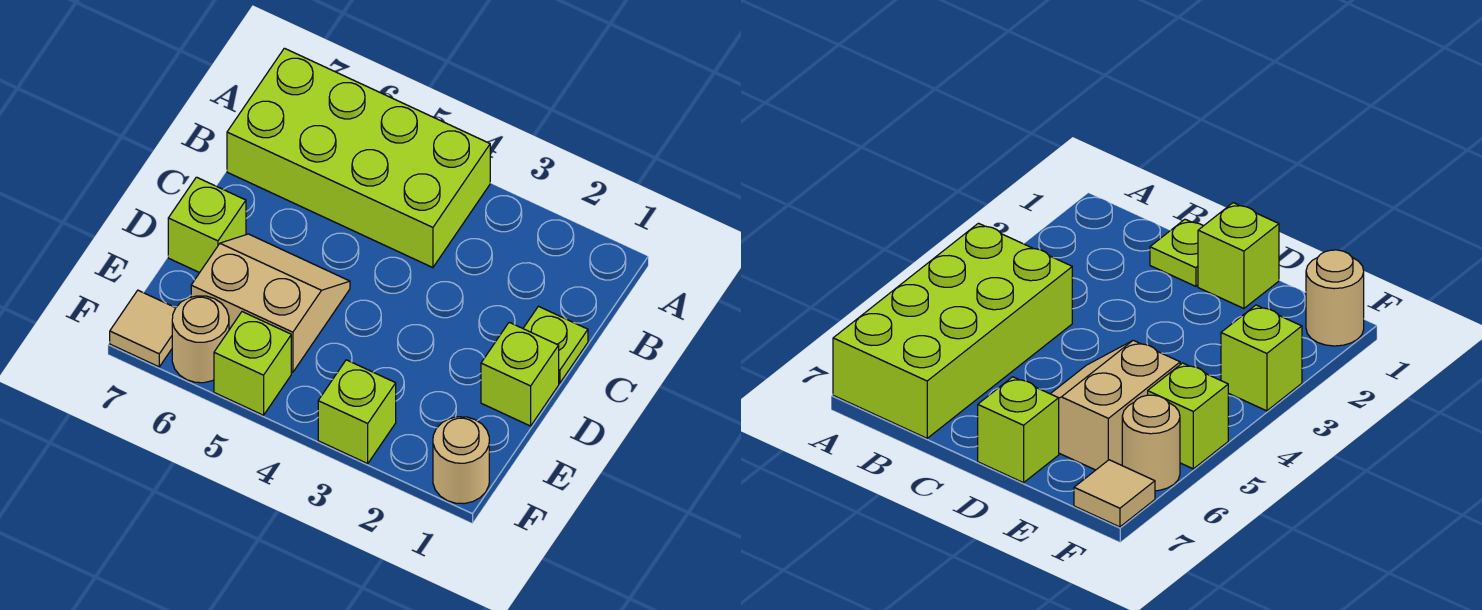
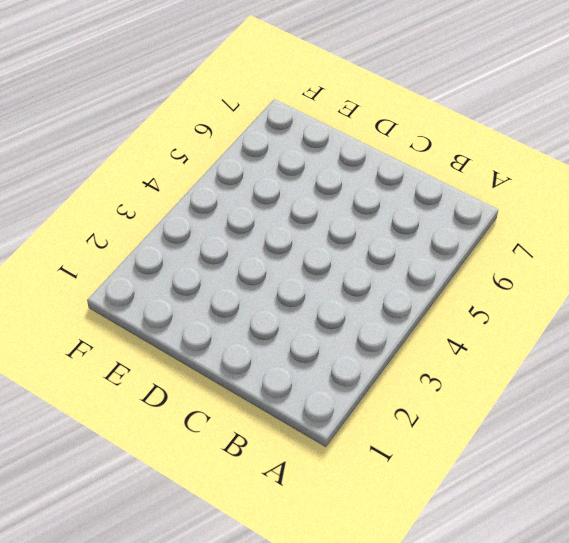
none -> lime 2x4 brick [227,48,490,268]
none -> lime 1x1 plate [523,306,588,383]

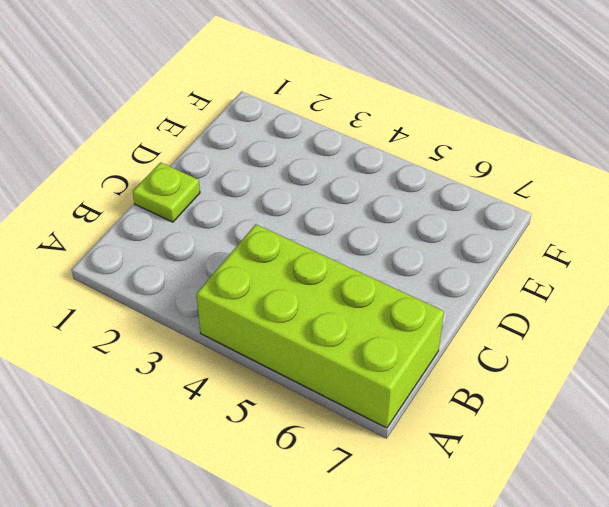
none -> lime 1x1 brick [481,322,559,426]
none -> tan 2x2 slope [191,234,350,372]

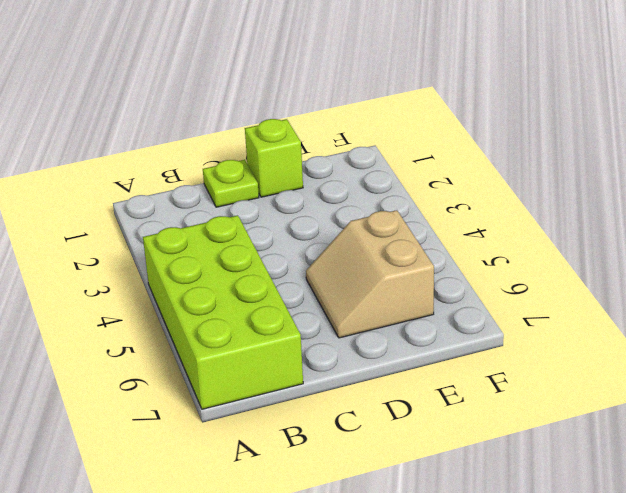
none -> lime 1x1 brick [168,177,246,273]
none -> tan 1x1 round brick [433,417,489,504]

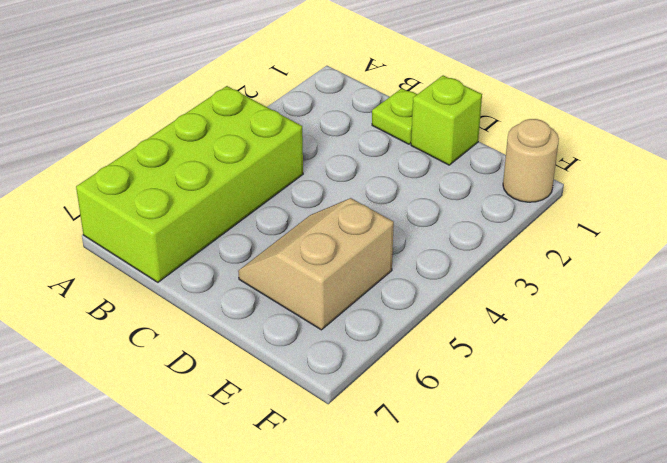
none -> lime 1x1 brick [168,177,246,273]
none -> lime 1x1 brick [318,360,396,464]

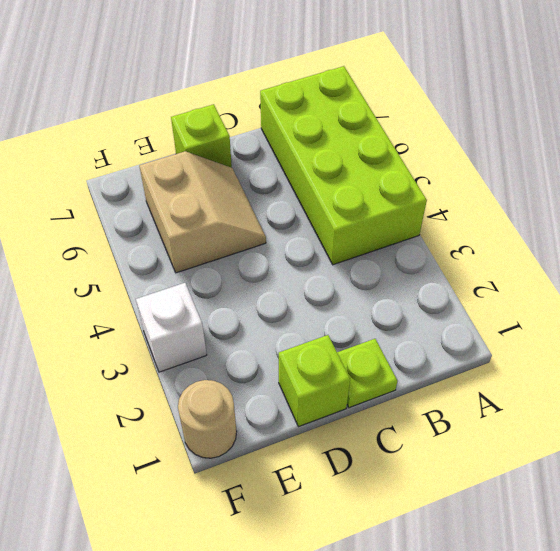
white 1x1 brick [136,283,207,372] -> lime 1x1 brick [318,360,396,464]
none -> lime 1x1 brick [214,312,291,415]
none -> tan 1x1 round brick [172,296,229,383]

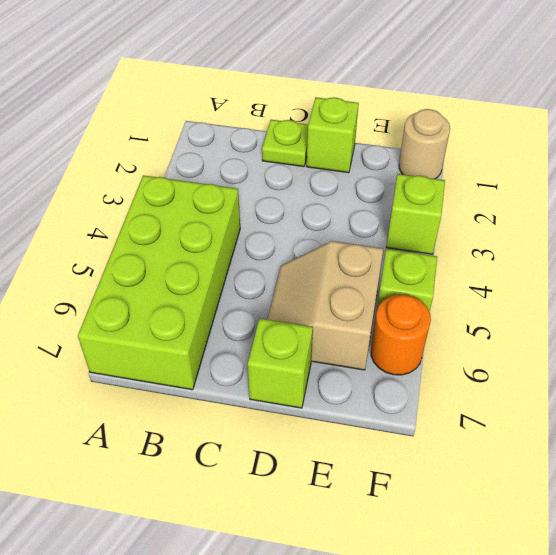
orange 1x1 round brick [371,295,431,375] -> tan 1x1 round brick [172,296,229,383]
none -> tan 1x1 tile [110,290,175,367]

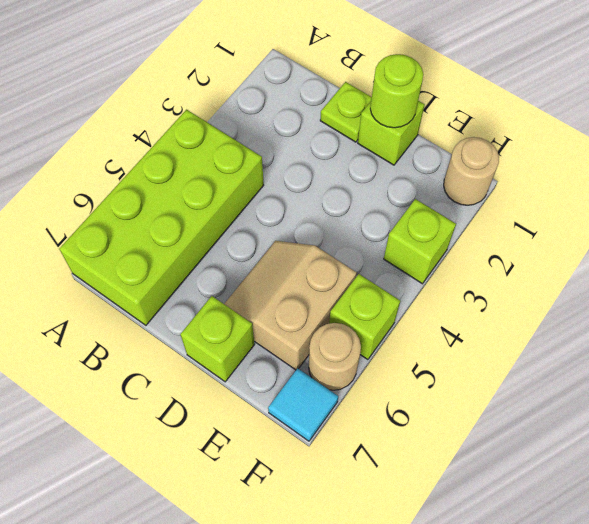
lime 1x1 round brick [370,54,423,128] -> none
cyan 1x1 tile [268,368,338,441] -> tan 1x1 tile [110,290,175,367]

